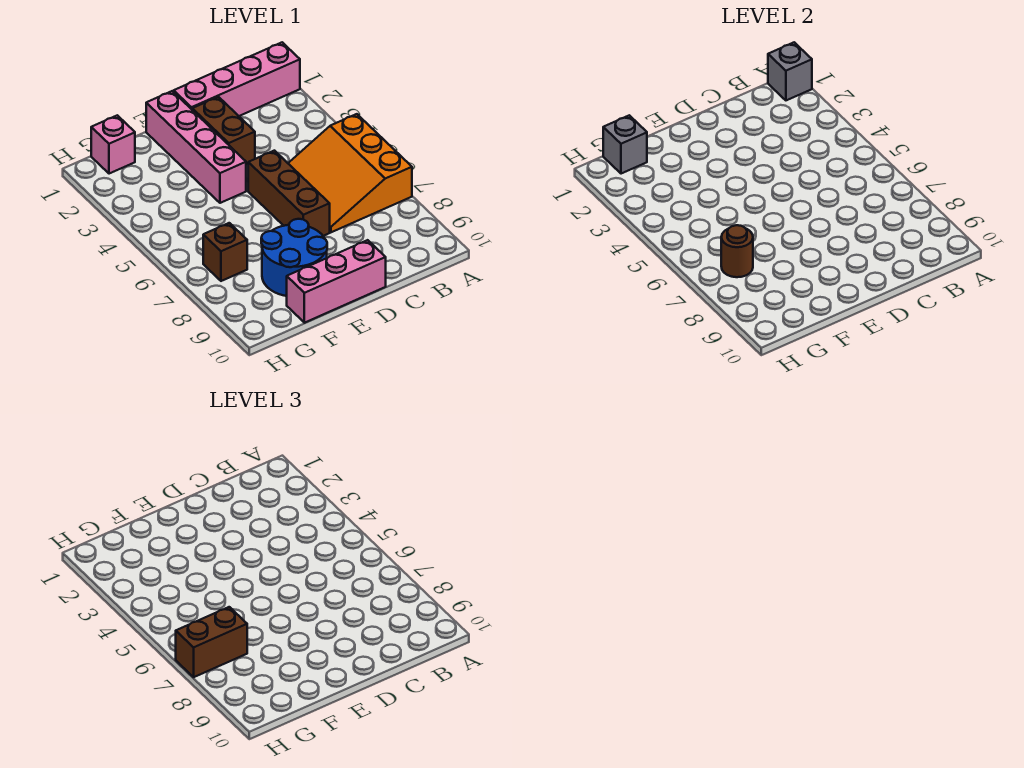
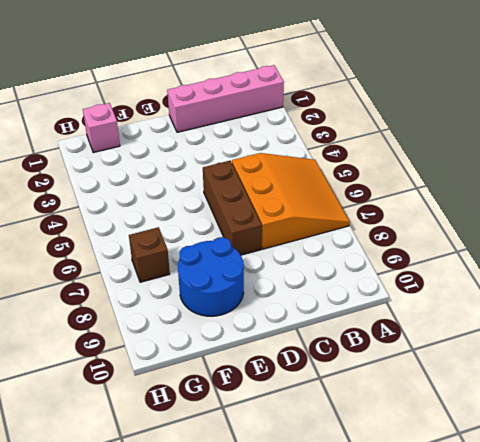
orange 3x3 slope [232,153,350,249] -> orange 3x3 slope turned to [288,114,412,232]
none -> brown 1x2 brick [192,97,255,165]
none -> pink 1x3 brick [287,240,386,323]
none -> pink 1x4 brick [146,91,246,203]

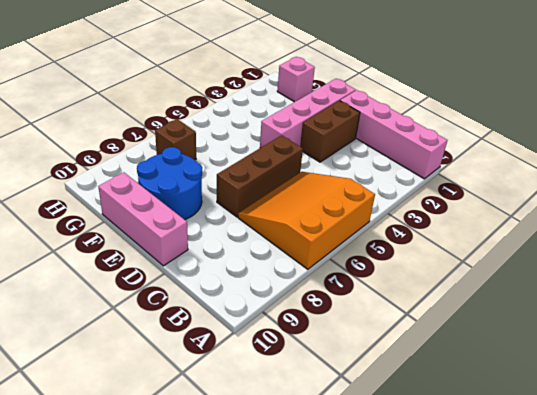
none -> grey 1x1 brick [768,42,812,100]
none -> grey 1x1 brick [603,115,647,174]
none -> brown 1x1 round brick [721,225,753,277]

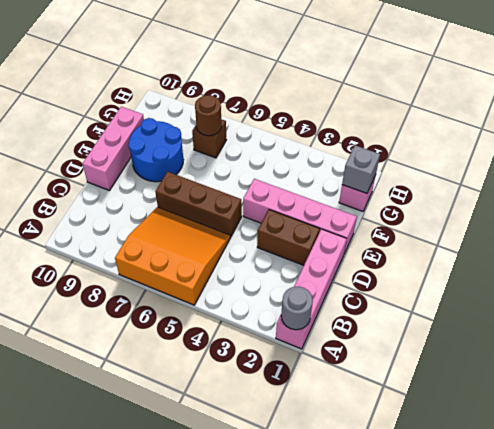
grey 1x1 round brick [281,287,313,330] -> grey 1x1 brick [768,42,812,100]
none -> brown 1x2 brick [176,607,247,677]

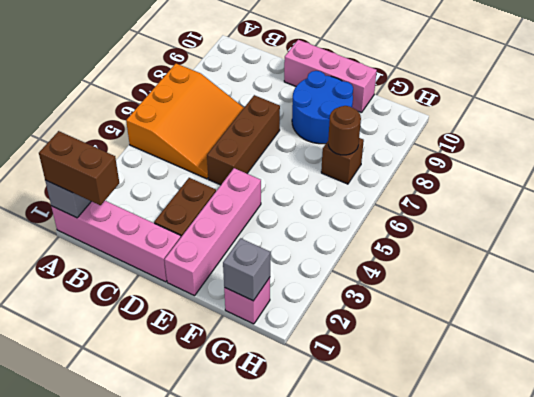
brown 1x2 brick [39,131,119,205] -> brown 1x2 brick moved to [176,607,247,677]

